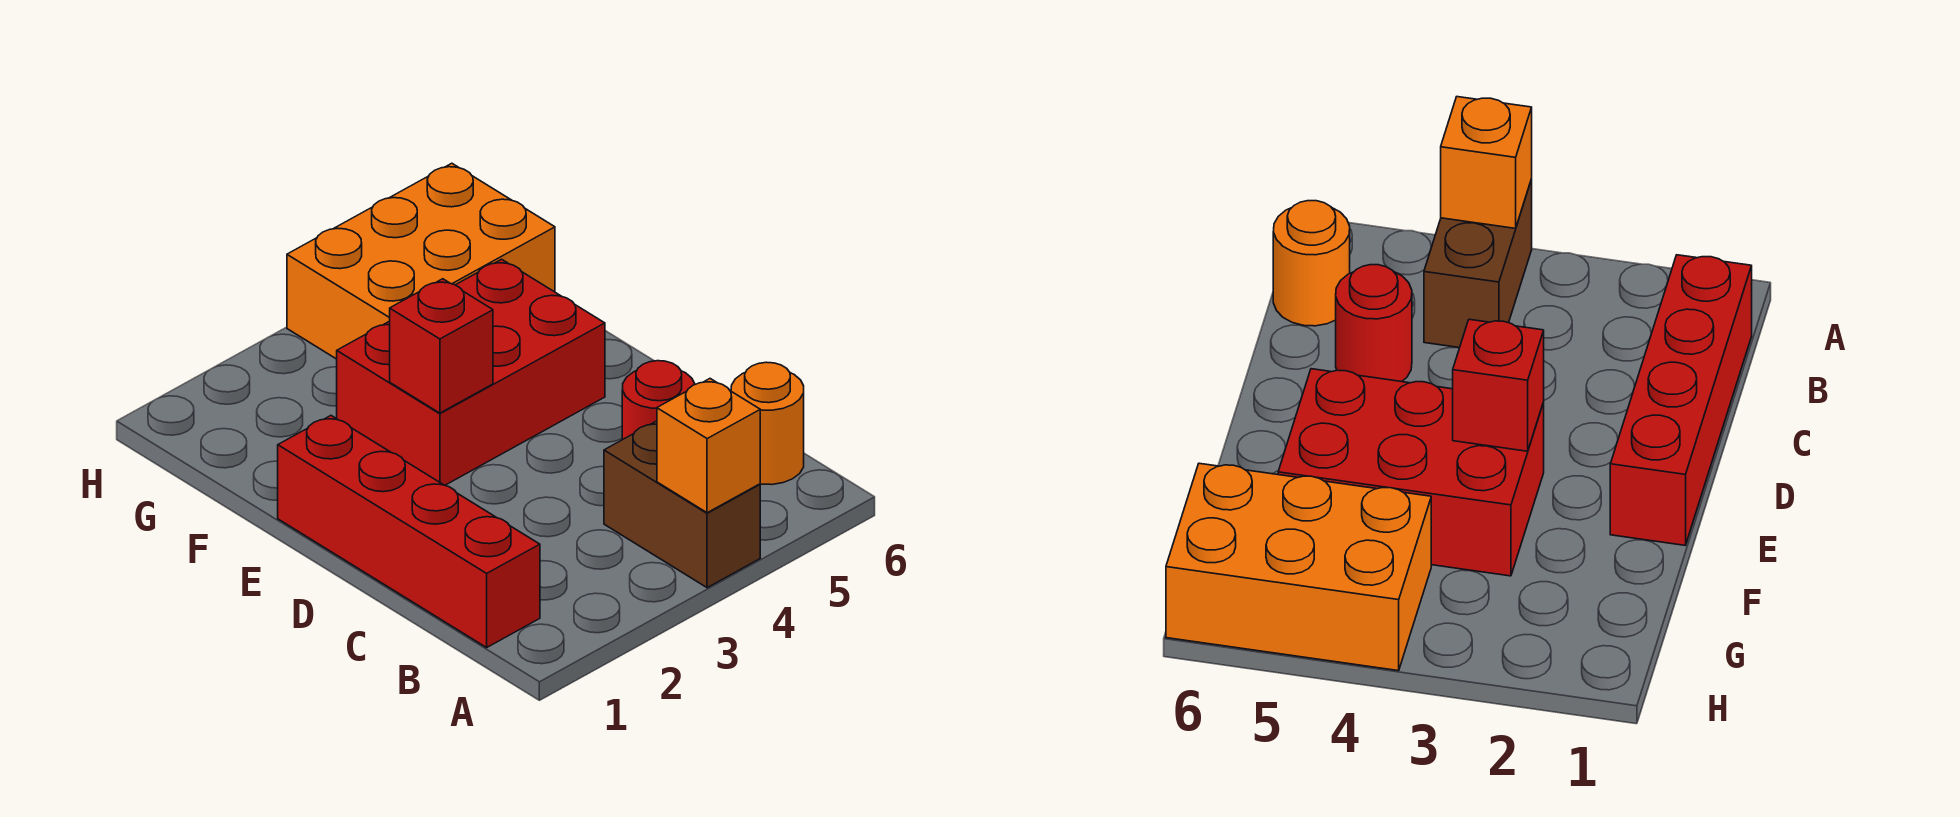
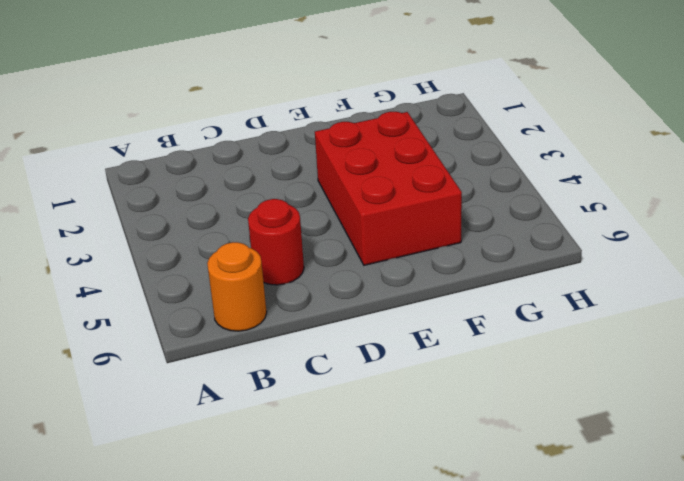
none -> brown 1x2 brick [604,421,760,588]
none -> red 1x4 brick [278,416,540,647]

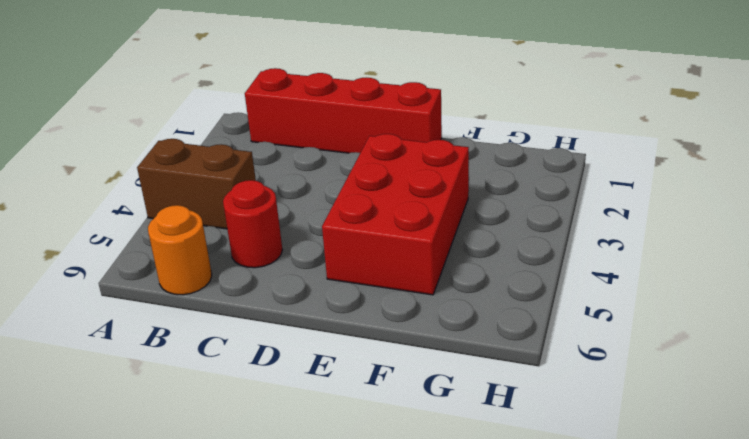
none -> orange 2x3 brick [287,163,555,359]
none -> orange 1x1 brick [657,379,760,513]

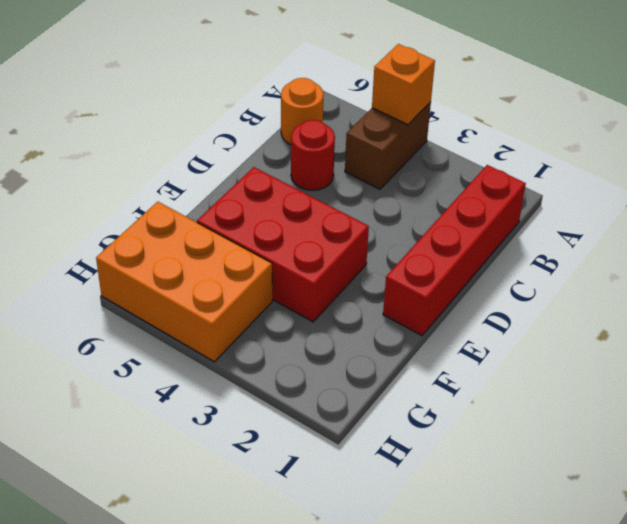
none -> red 1x1 brick [390,279,493,413]

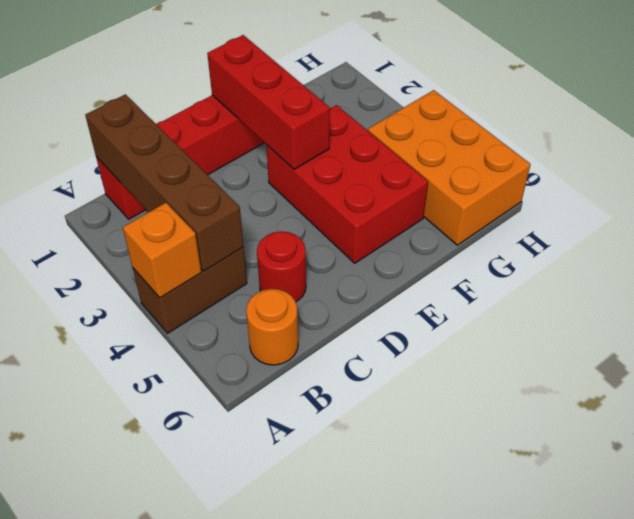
brown 1x4 brick [85,94,244,271] -> none
red 1x3 brick [207,35,330,169] -> red 1x1 brick [390,279,493,413]

